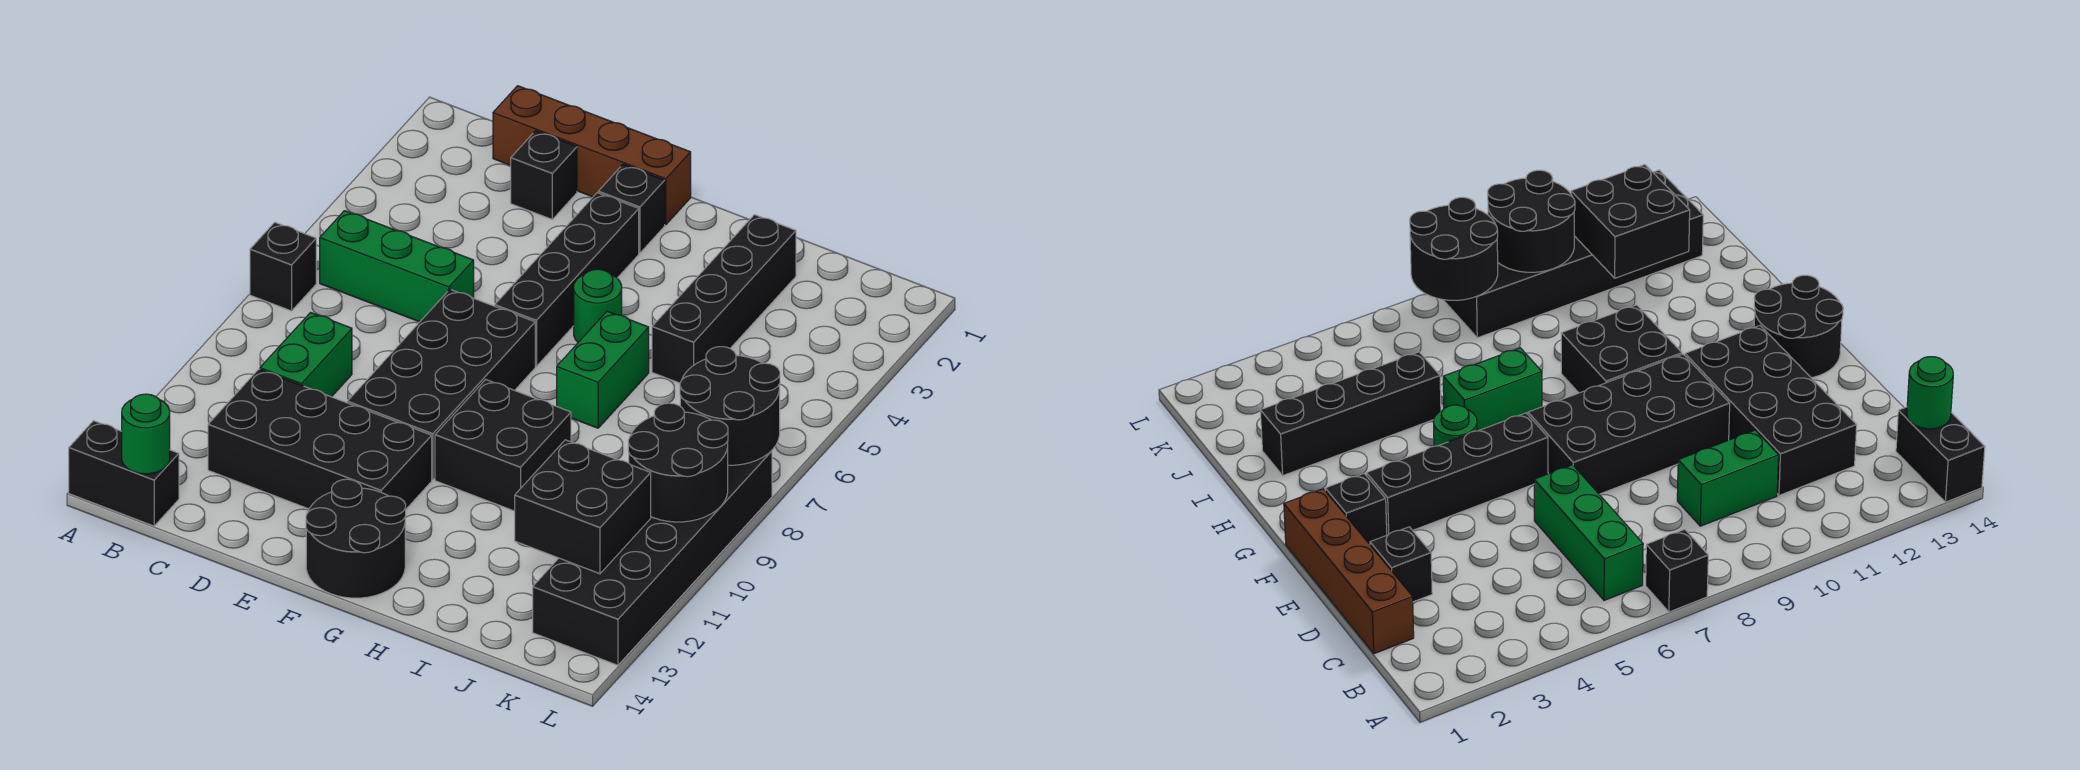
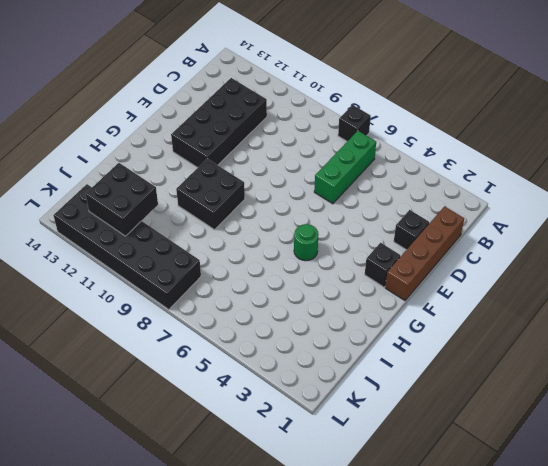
none -> black 1x2 brick [69,421,179,526]
none -> green 1x2 brick [260,313,352,397]
none -> black 2x4 brick [347,289,535,480]

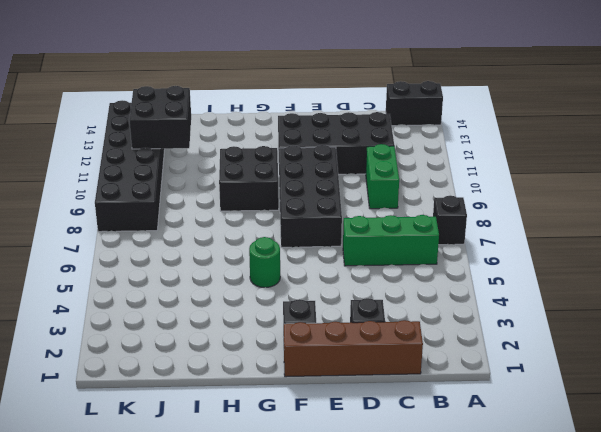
none -> black 1x4 brick [495,193,639,366]
none -> black 2x2 round brick [306,479,406,598]
none -> green 1x2 brick [557,311,649,428]

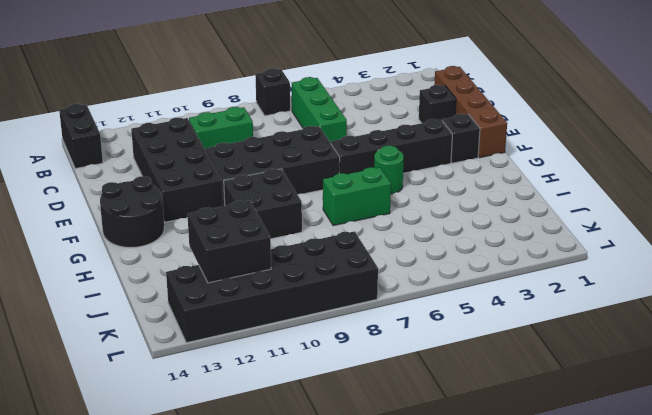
none -> black 1x4 brick [652,215,796,383]
none -> green 1x1 round brick [122,394,170,474]
none -> black 2x2 round brick [680,347,780,465]

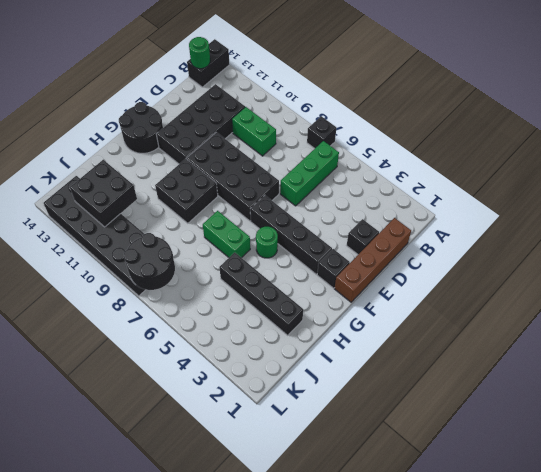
none -> black 2x2 round brick [628,403,728,522]

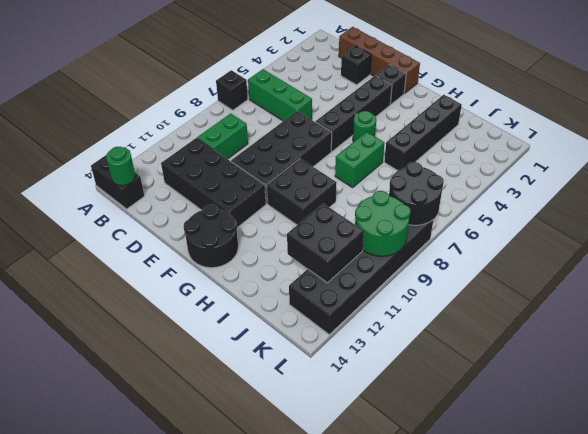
green 2x2 round brick [355,191,411,256] -> black 2x2 round brick [628,403,728,522]

